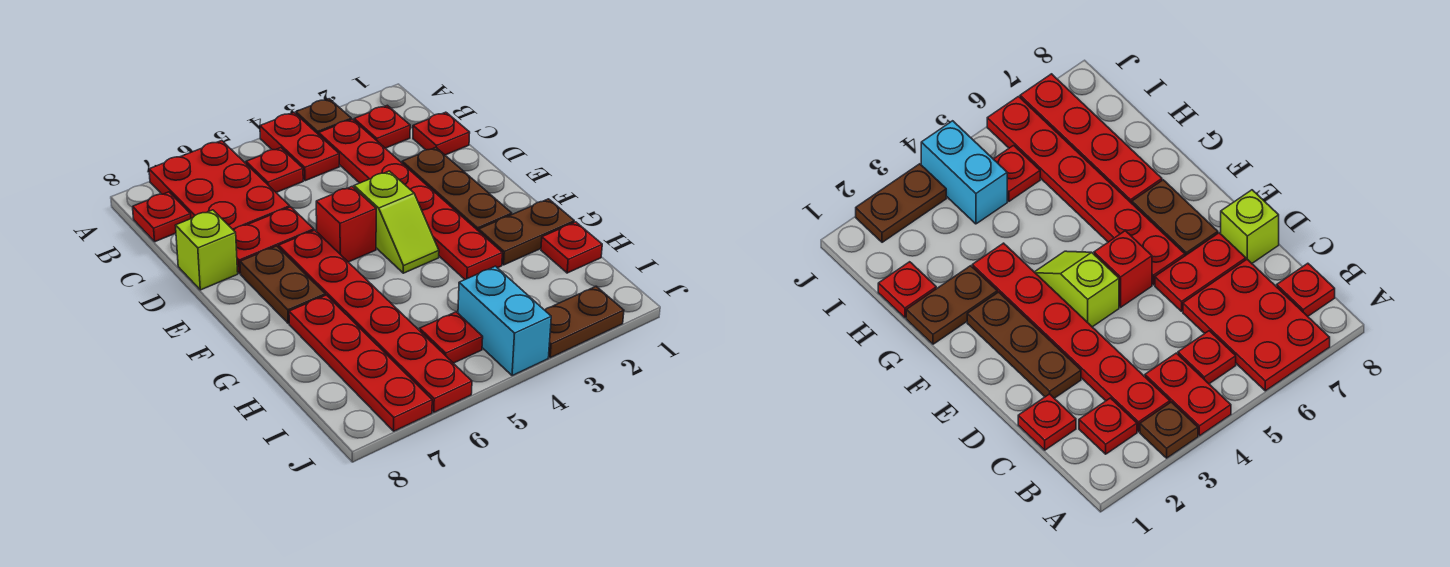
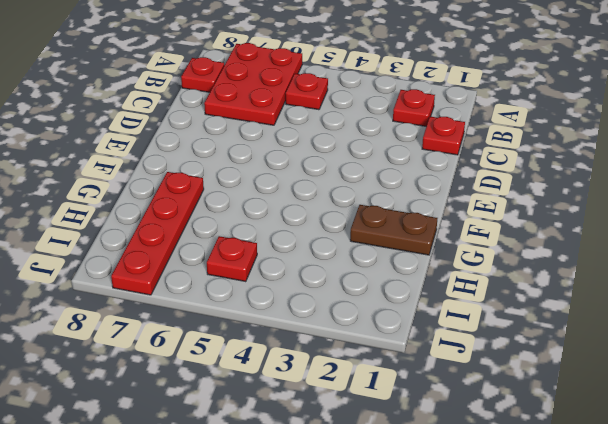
none -> brown 1x1 plate [296,99,351,135]
none -> red 1x2 plate [260,113,339,181]
none -> red 1x6 plate [319,119,502,279]

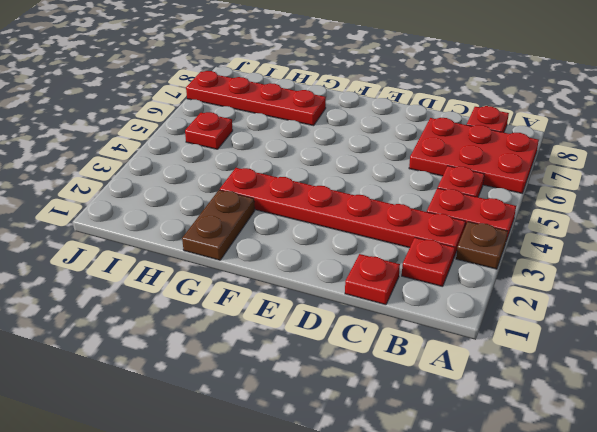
none -> brown 1x3 plate [402,147,512,231]
none -> red 1x2 plate [234,207,314,274]
none -> lime 1x1 brick [175,210,238,290]

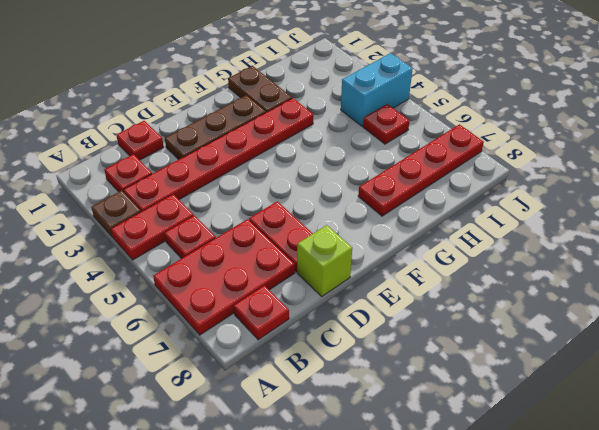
none -> lime 1x2 slope [354,171,439,273]
none -> red 1x1 brick [316,186,376,262]
none -> red 1x6 plate [279,230,472,412]

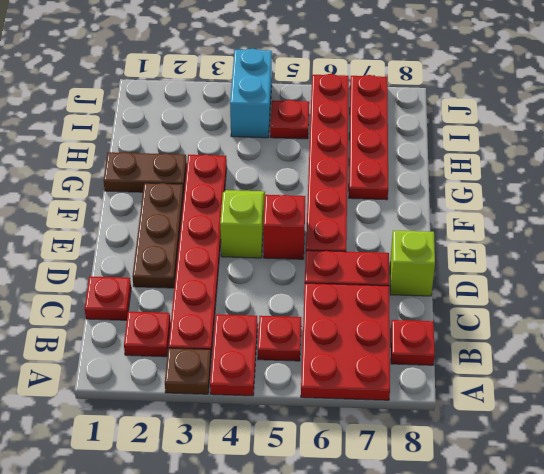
none -> brown 1x2 plate [240,246,325,323]
none -> red 1x1 plate [541,222,602,273]
none -> brown 1x2 plate [545,286,624,358]

